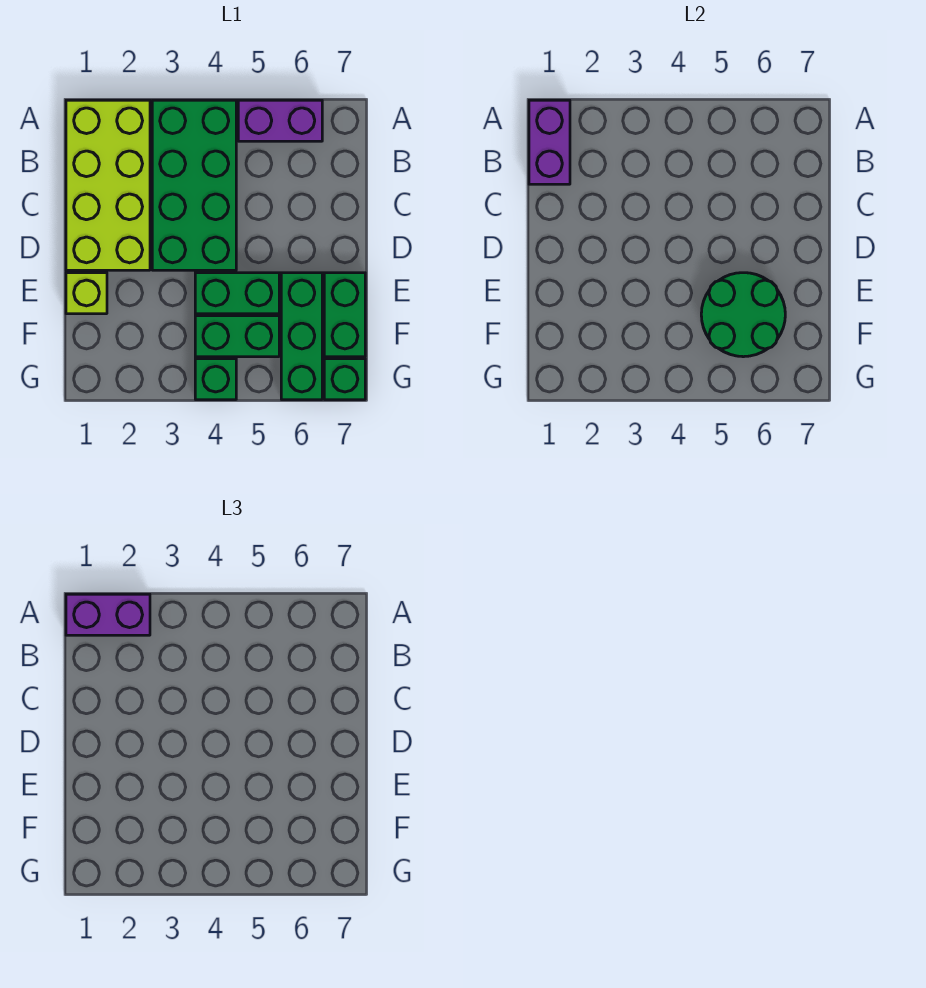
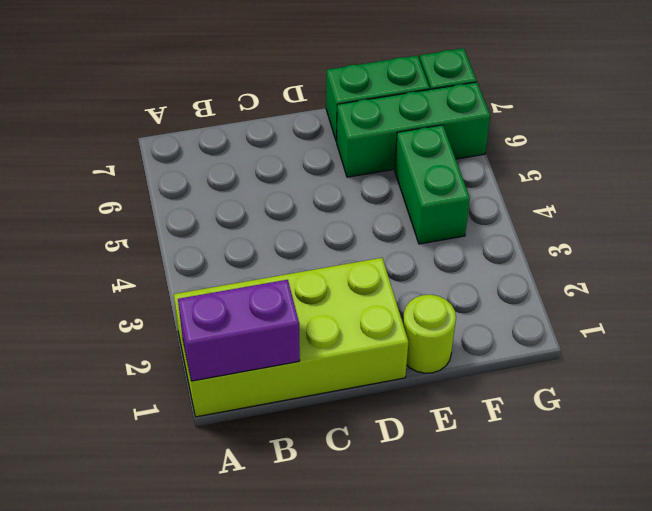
lime 1x1 round brick [403,295,456,373] -> lime 1x1 brick [66,273,107,314]
none -> green 2x4 brick [152,100,236,270]
none -> purple 1x2 brick [238,100,322,141]
none -> green 1x2 brick [195,273,279,314]

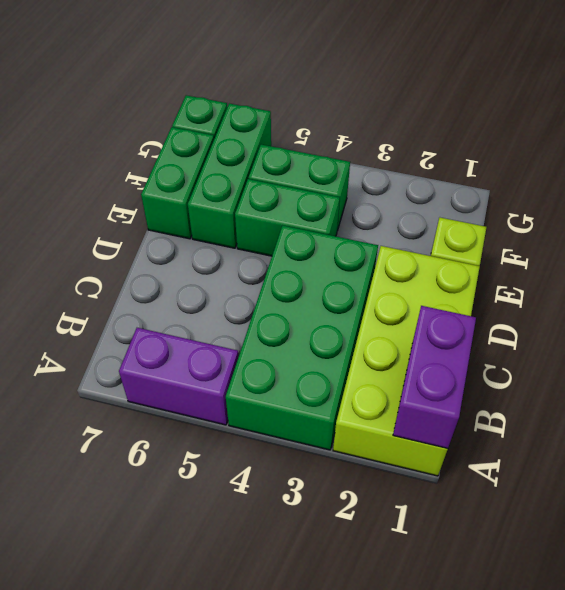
none -> green 1x1 brick [195,359,236,400]
none -> green 2x2 round brick [701,273,785,357]
none -> purple 1x2 brick [66,594,150,635]

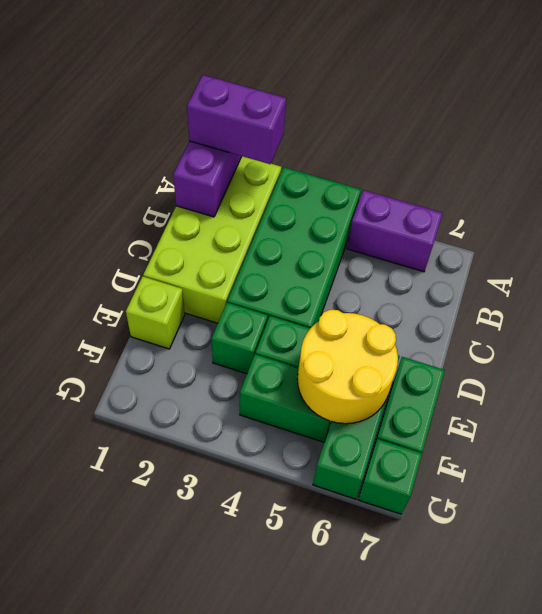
green 1x1 brick [212,303,268,374] -> green 1x1 brick moved to [195,359,236,400]
yellow 2x2 round brick [297,310,398,424] -> green 2x2 round brick [701,273,785,357]

